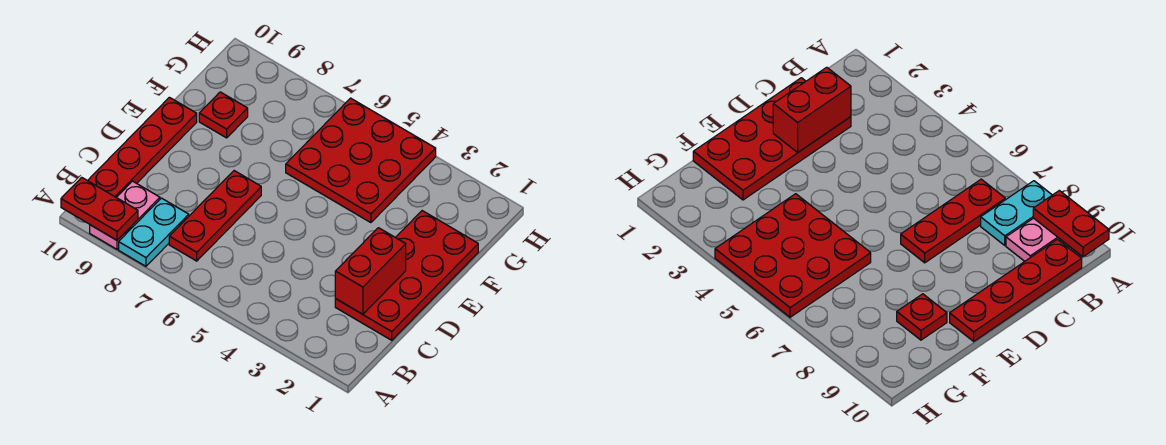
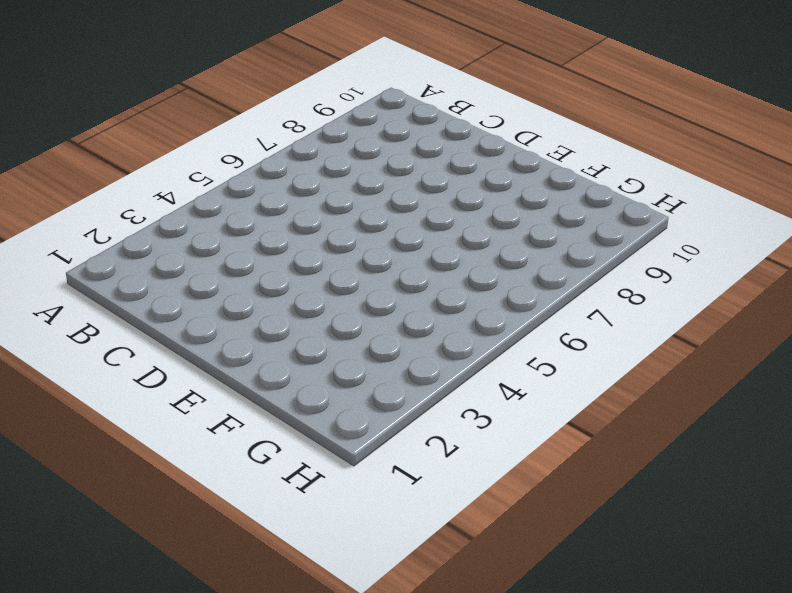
none -> cyan 1x2 plate [119,198,189,266]
none -> pink 1x2 plate [90,181,160,249]

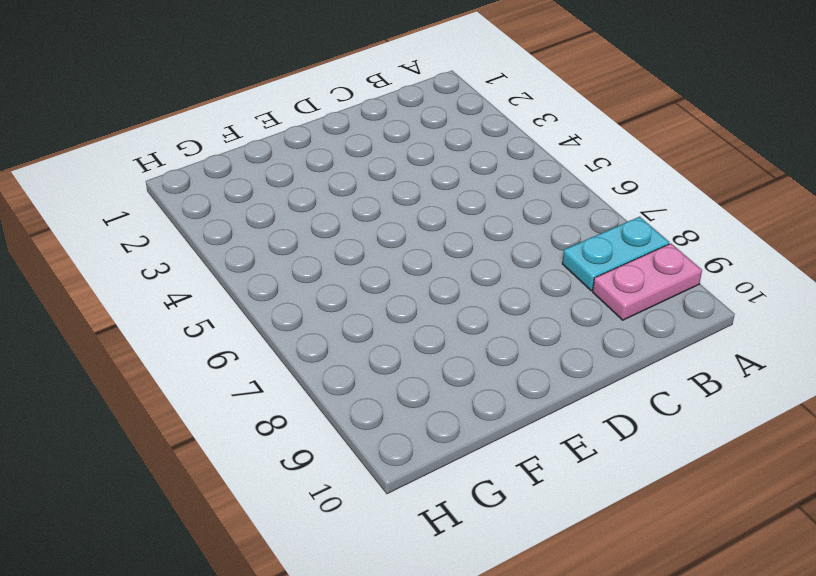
none -> red 1x3 plate [169,171,261,261]
none -> red 1x4 plate [88,97,197,197]

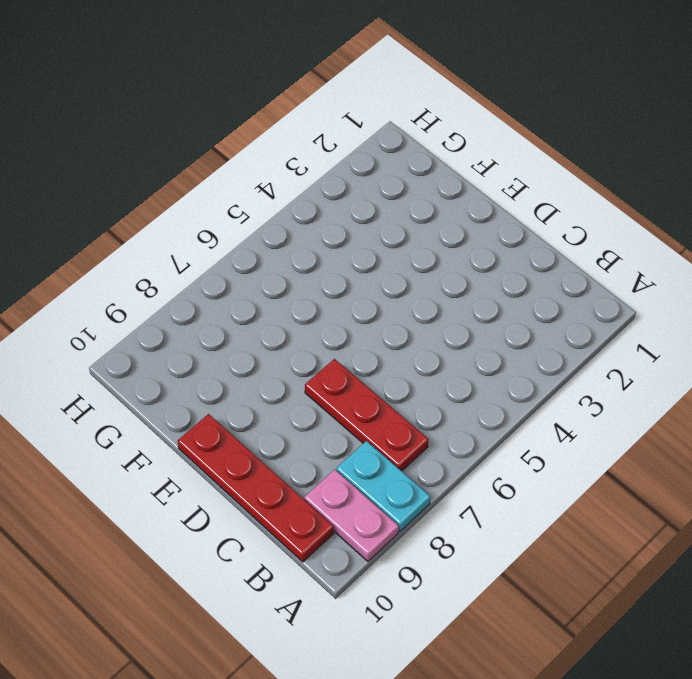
none -> red 2x4 plate [335,211,478,340]
none -> red 3x3 plate [286,98,436,223]

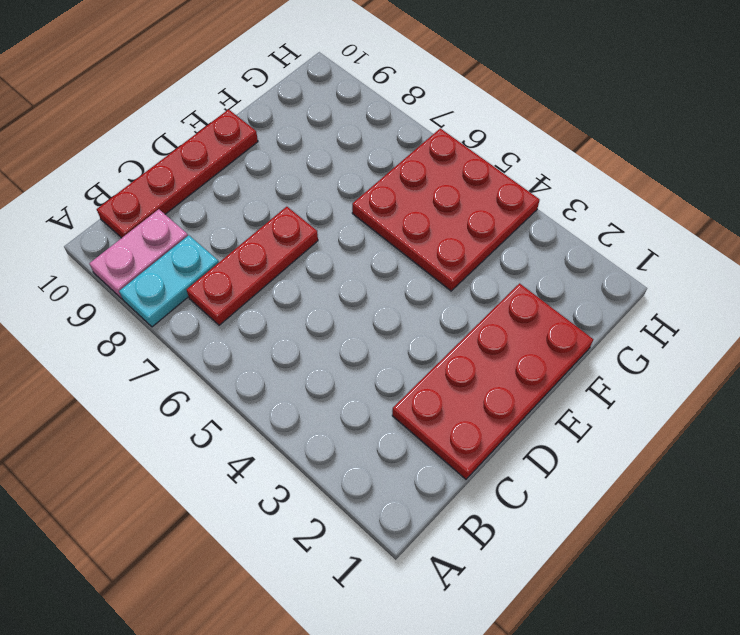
none -> red 1x1 plate [199,92,248,138]
none -> red 1x2 plate [61,177,138,240]

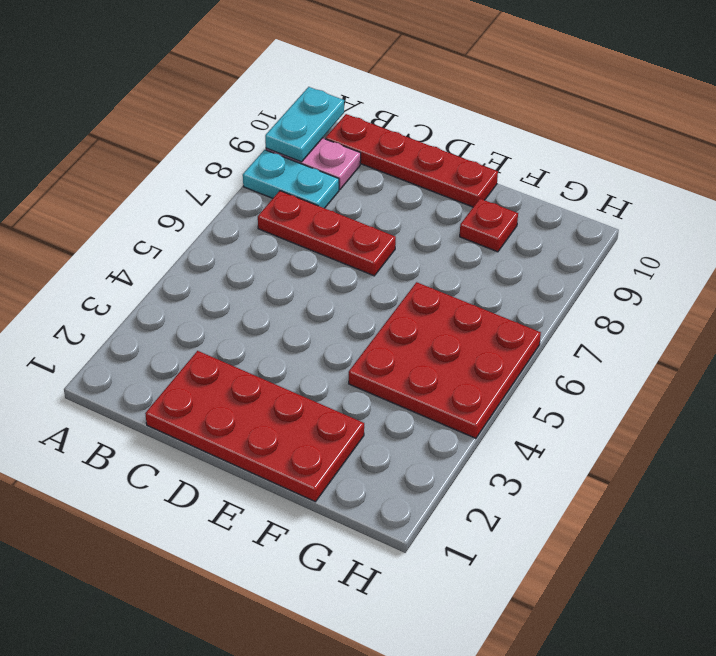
cyan 1x2 plate [265,87,344,162] -> red 1x2 plate [61,177,138,240]
none -> red 1x2 brick [335,228,406,314]

